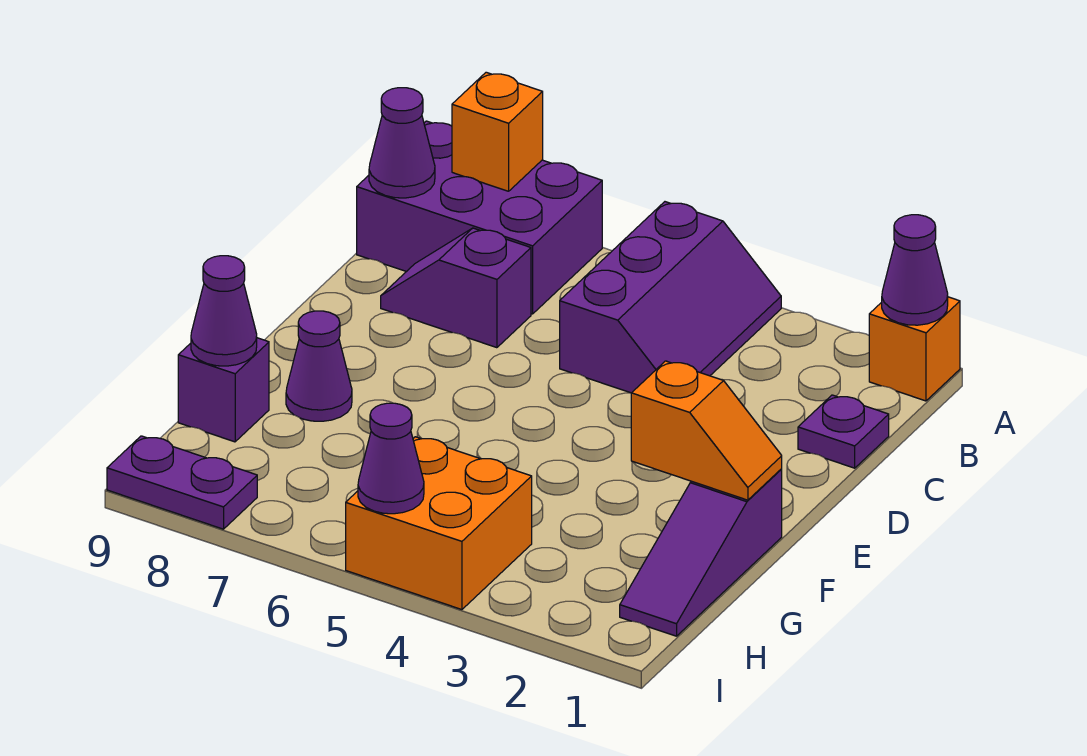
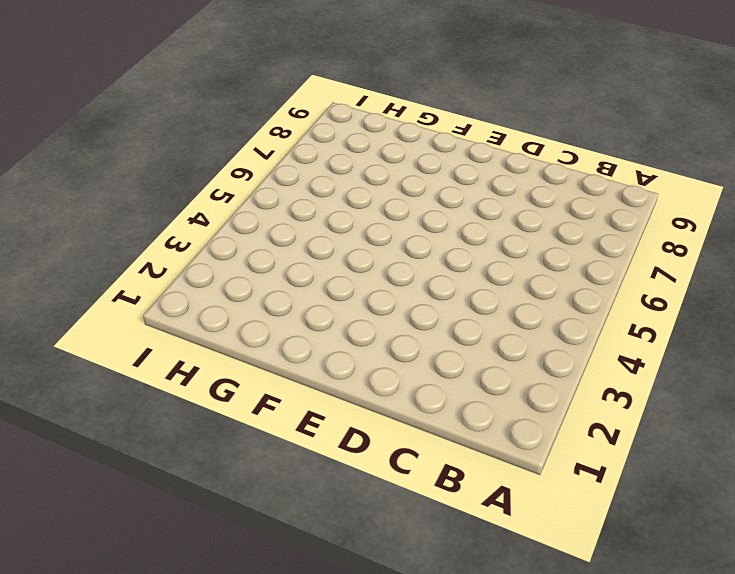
none -> orange 1x1 brick [869,297,960,401]
none -> purple 2x3 slope [560,202,781,393]
none -> purple 2x3 brick [357,121,602,314]

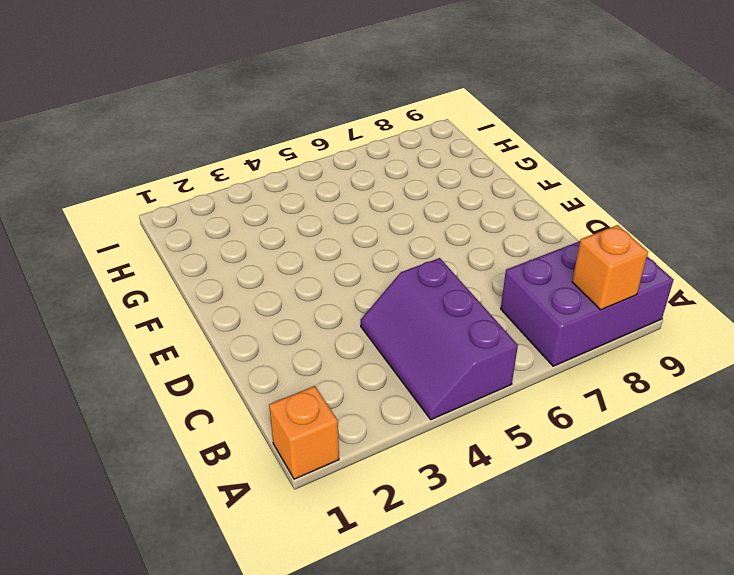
none -> purple 1x1 plate [798,395,889,468]
none -> purple 1x2 slope [381,228,531,348]
none -> purple 1x3 slope [620,469,782,636]

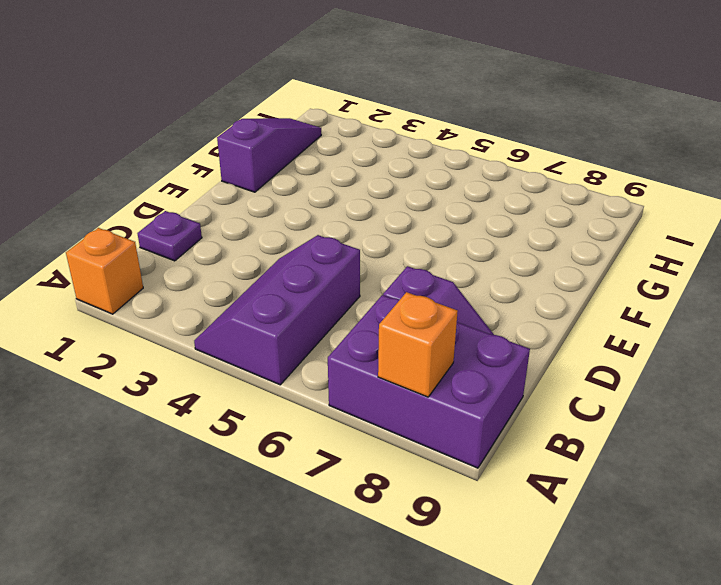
none -> purple 1x1 cone [286,311,352,421]
none -> purple 1x1 brick [178,338,269,442]
none -> orange 2x2 brick [346,437,532,610]

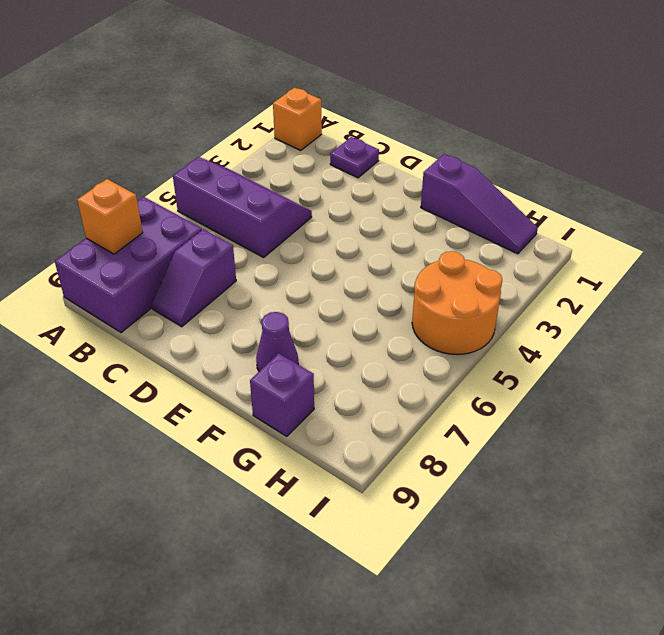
orange 2x2 round brick [412,251,502,354] -> orange 2x2 brick [346,437,532,610]
none -> purple 1x2 plate [107,436,257,529]
none -> purple 1x1 cone [882,215,948,325]
none -> purple 1x1 cone [369,88,435,198]

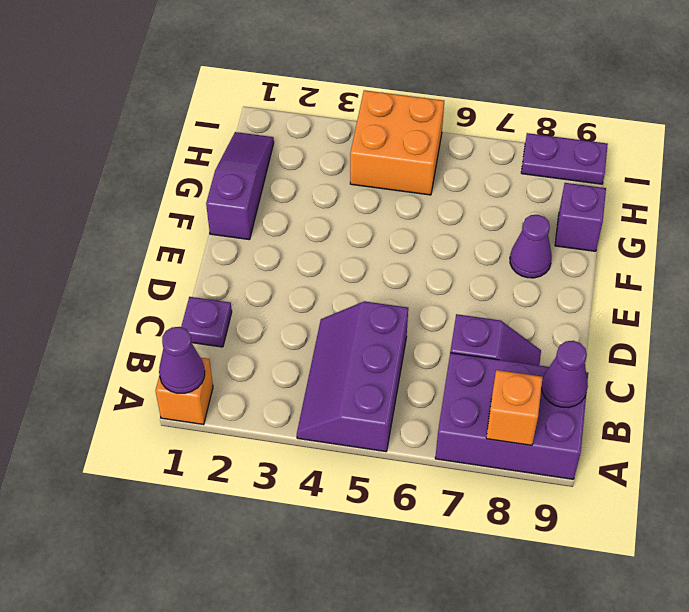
none -> orange 1x2 slope [631,361,782,500]
none -> purple 1x1 cone [191,256,257,366]
none -> purple 1x1 cone [358,403,424,514]

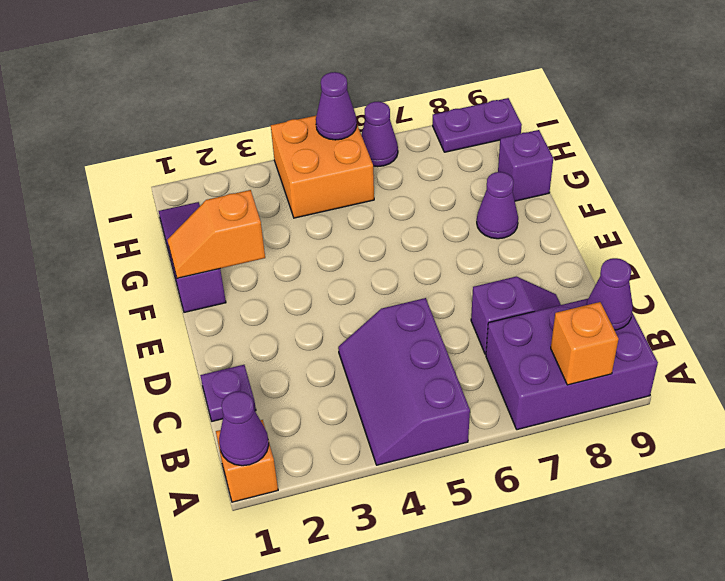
purple 1x1 cone [361,102,398,167] -> purple 1x1 cone moved to [191,256,257,366]

